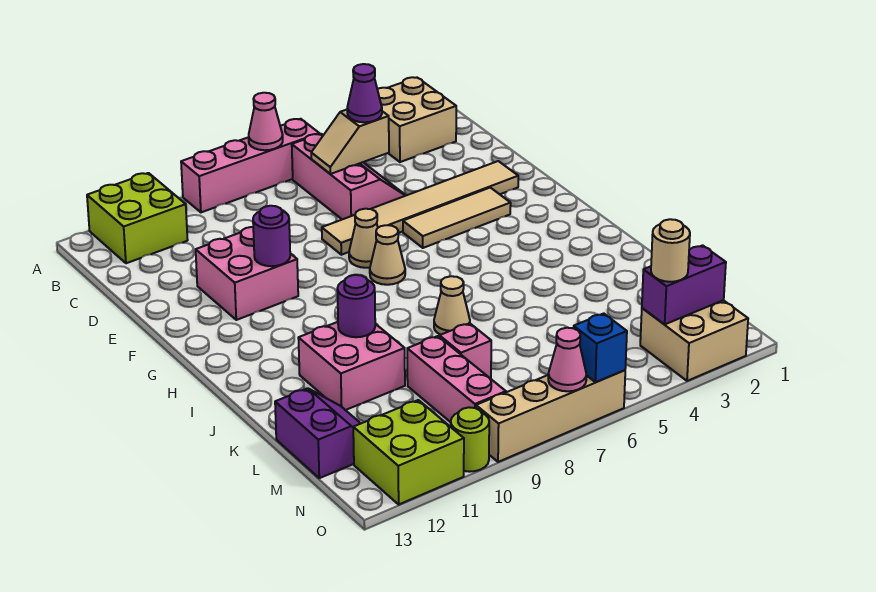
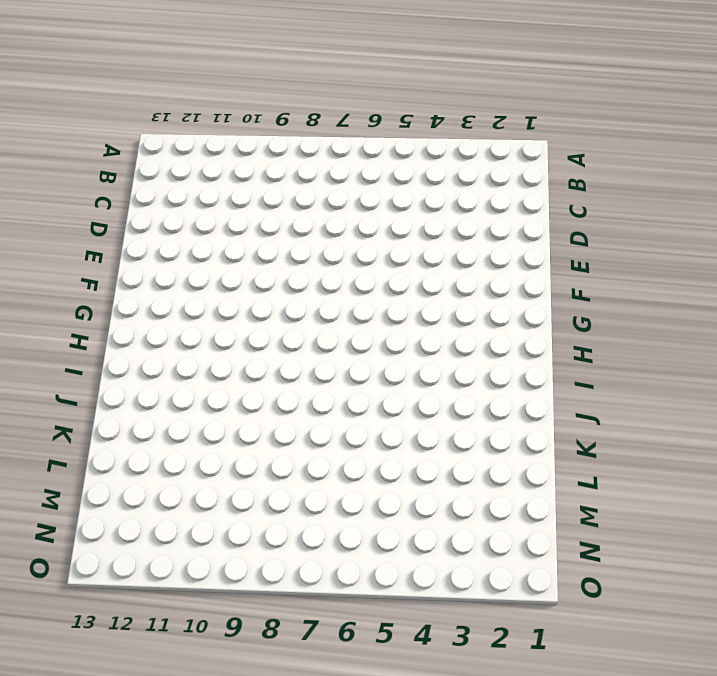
none -> tan 2x2 brick [377,77,456,162]
none -> pink 1x4 brick [181,119,319,212]
none -> lime 2x2 brick [87,173,188,263]

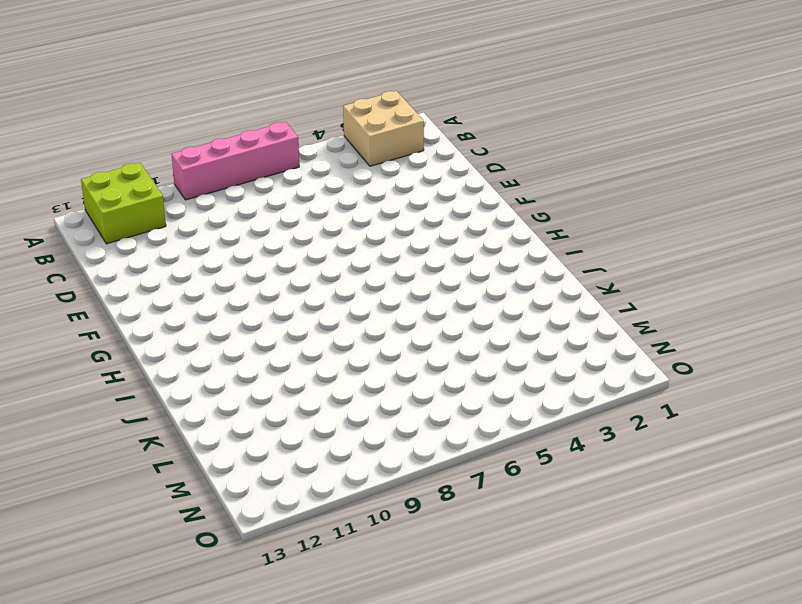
none -> pink 2x3 slope [292,134,406,219]
none -> tan 1x6 tile [322,161,518,255]
none -> pink 2x2 brick [196,227,298,320]

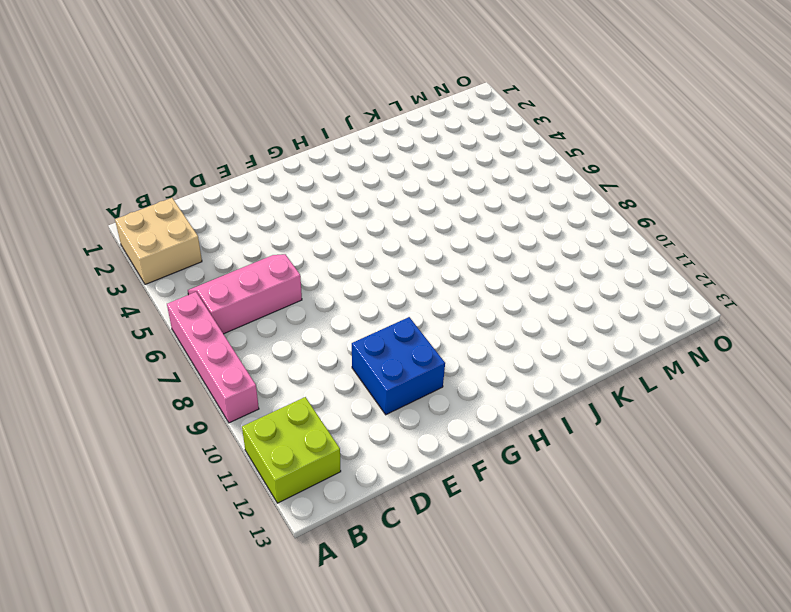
blue 2x2 brick [352,317,445,415] -> pink 2x2 brick [196,227,298,320]
none -> tan 1x6 tile [322,161,518,255]
none -> tan 1x3 tile [403,188,511,248]
none -> tan 1x1 cone [349,209,378,268]

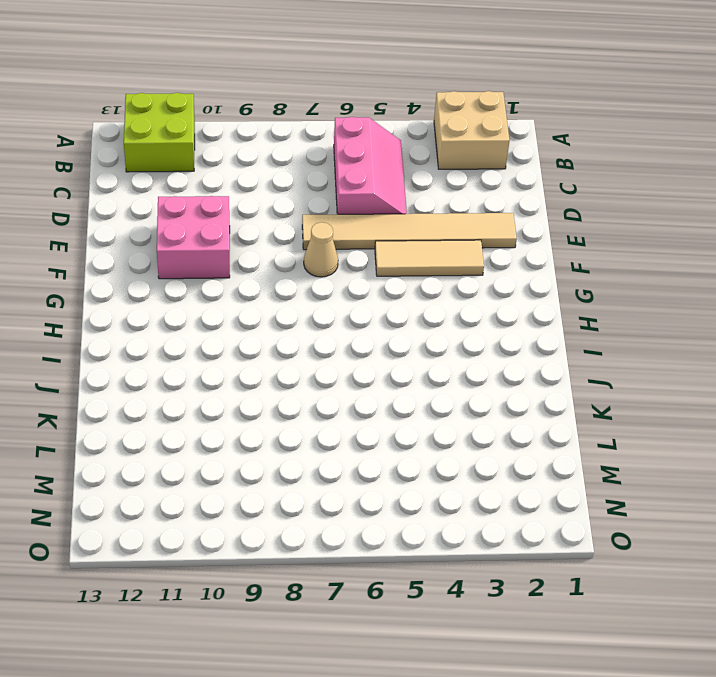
none -> pink 1x4 brick [181,119,319,212]
none -> tan 1x1 cone [370,225,405,285]
none -> tan 1x1 cone [434,276,470,335]

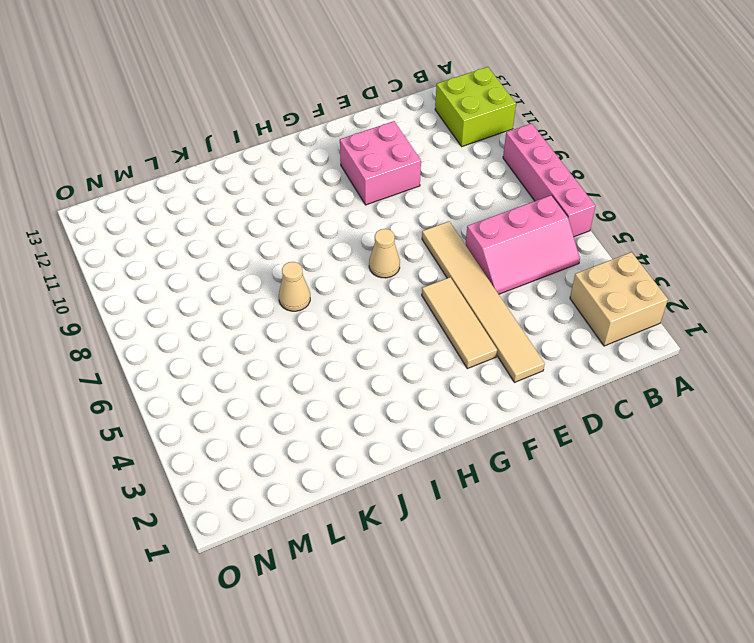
none -> tan 1x1 cone [349,209,378,268]
none -> pink 2x2 brick [298,322,405,410]
none -> pink 1x1 brick [439,323,491,379]

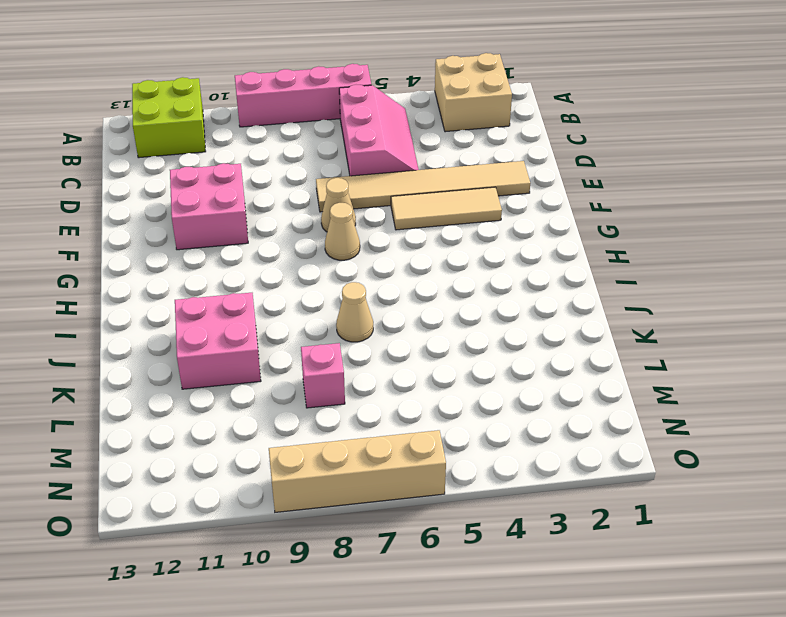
none -> pink 1x3 brick [407,336,506,422]
none -> purple 2x2 slope [275,388,361,478]
none -> tan 2x2 brick [640,300,748,381]

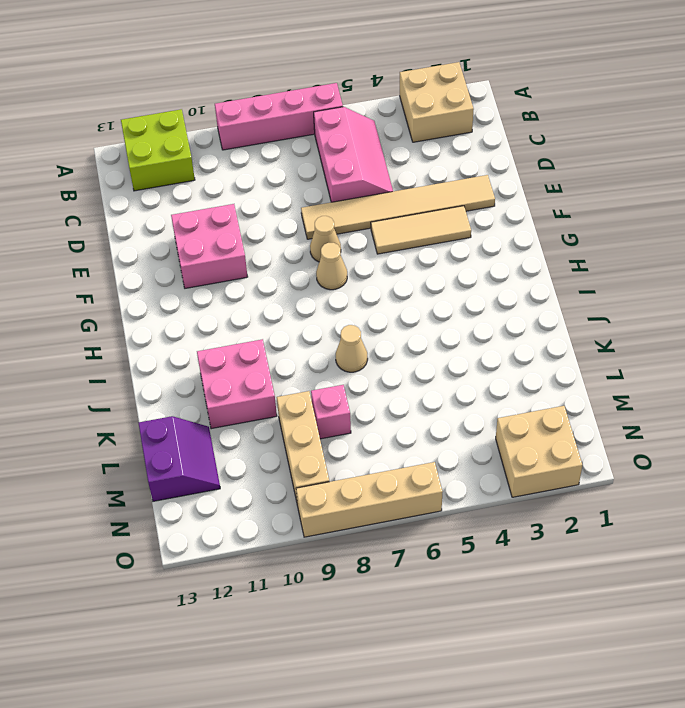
tan 1x3 brick [277,391,329,505] -> pink 1x3 brick [407,336,506,422]
none -> lime 2x2 brick [353,400,464,504]
none -> lime 1x1 round brick [451,407,489,472]
none -> pink 1x1 cone [249,93,283,150]

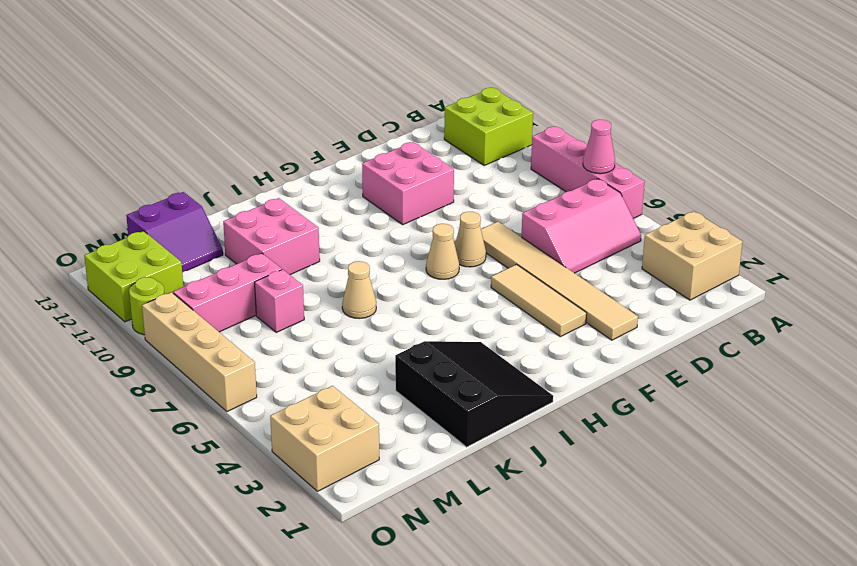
black 3x3 slope [395,341,553,447] -> none
none -> tan 1x2 slope [311,110,389,174]
none -> purple 1x1 round brick [253,206,290,266]
none -> purple 1x1 round brick [337,275,375,337]

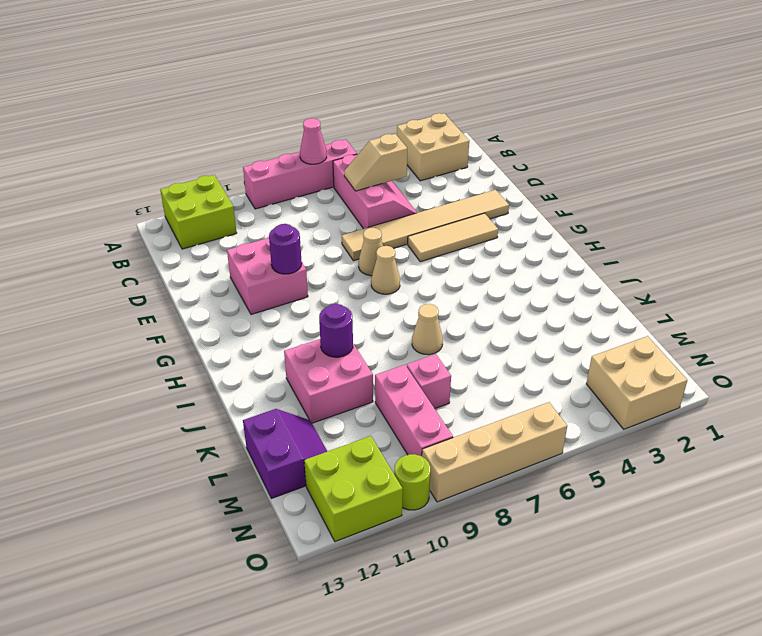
none -> purple 1x2 brick [642,245,726,325]
none -> blue 1x1 brick [574,313,627,382]
none -> pink 1x1 cone [548,328,586,391]

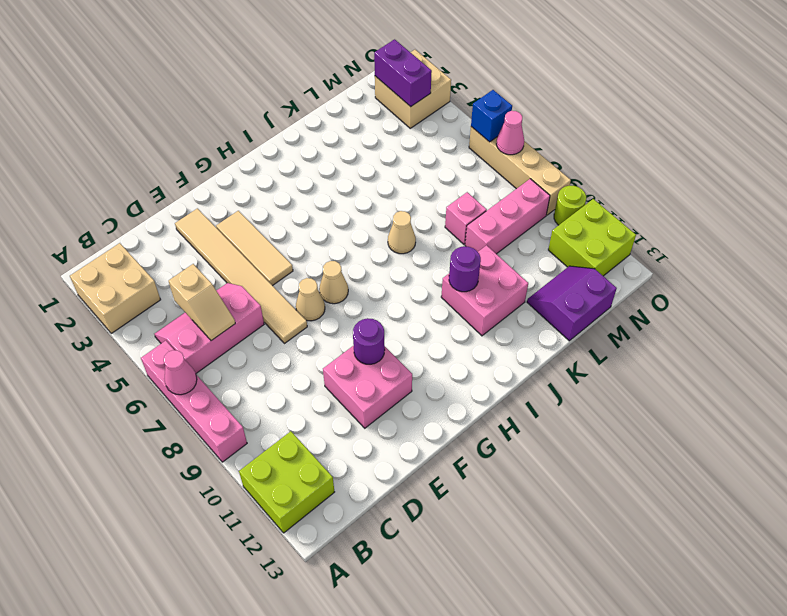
none -> purple 1x1 cone [347,64,382,122]
none -> tan 1x1 round brick [651,219,690,282]

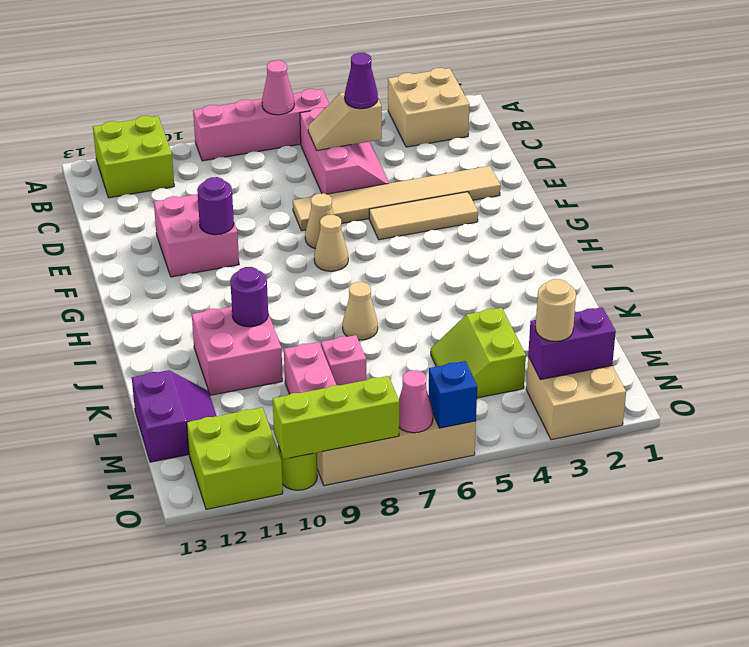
lime 2x2 slope [431,308,526,398] -> none
lime 1x3 brick [273,376,399,459] -> none

